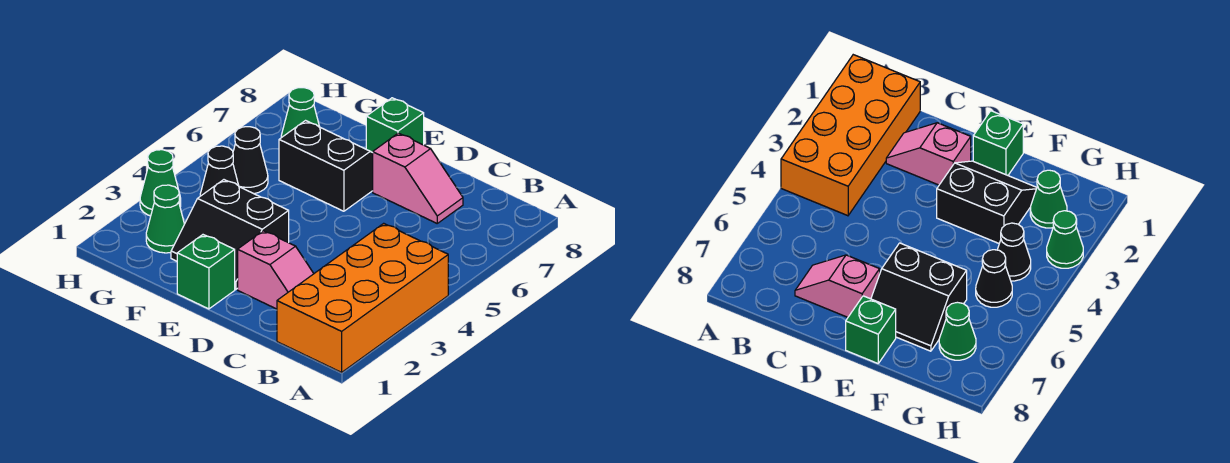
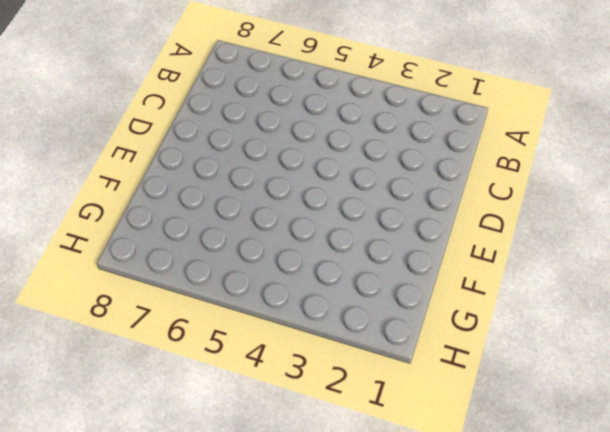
none -> orange 2x4 brick [277,223,448,372]
none -> pink 1x2 slope [238,231,314,309]
none -> pink 1x2 slope [373,133,463,223]

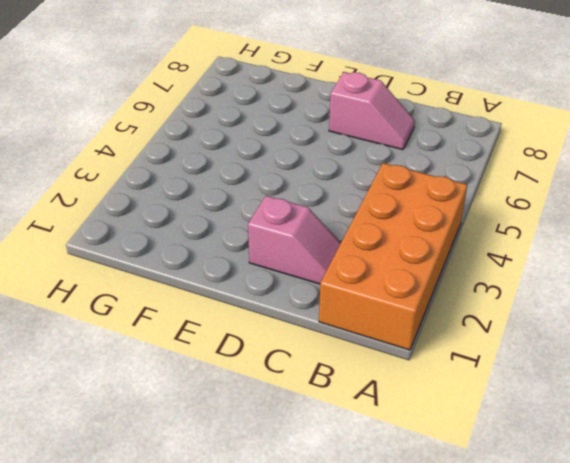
none -> green 1x1 brick [177,235,235,309]
none -> black 2x2 slope [171,180,289,289]
none -> black 2x2 slope [279,121,373,211]

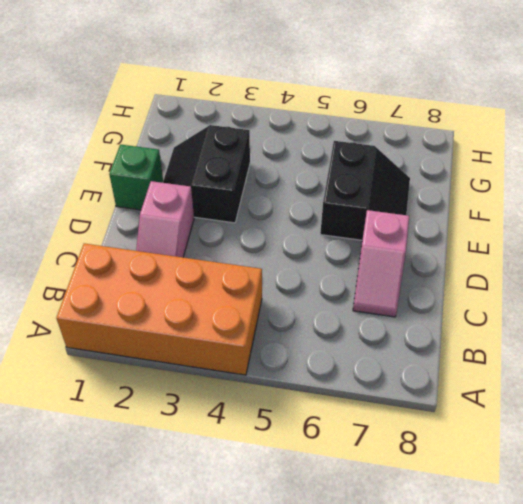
none -> green 1x1 brick [366,98,424,153]
none -> green 1x1 cone [146,185,184,253]
none -> black 1x1 cone [200,146,239,196]

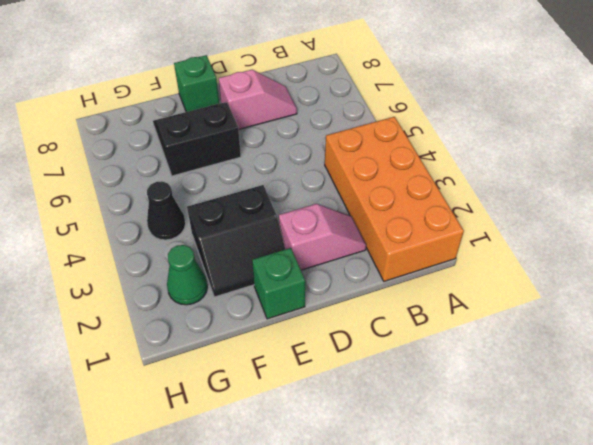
none -> black 1x1 cone [233,127,268,194]
none -> green 1x1 cone [281,88,320,137]
none -> green 1x1 cone [140,150,181,216]

